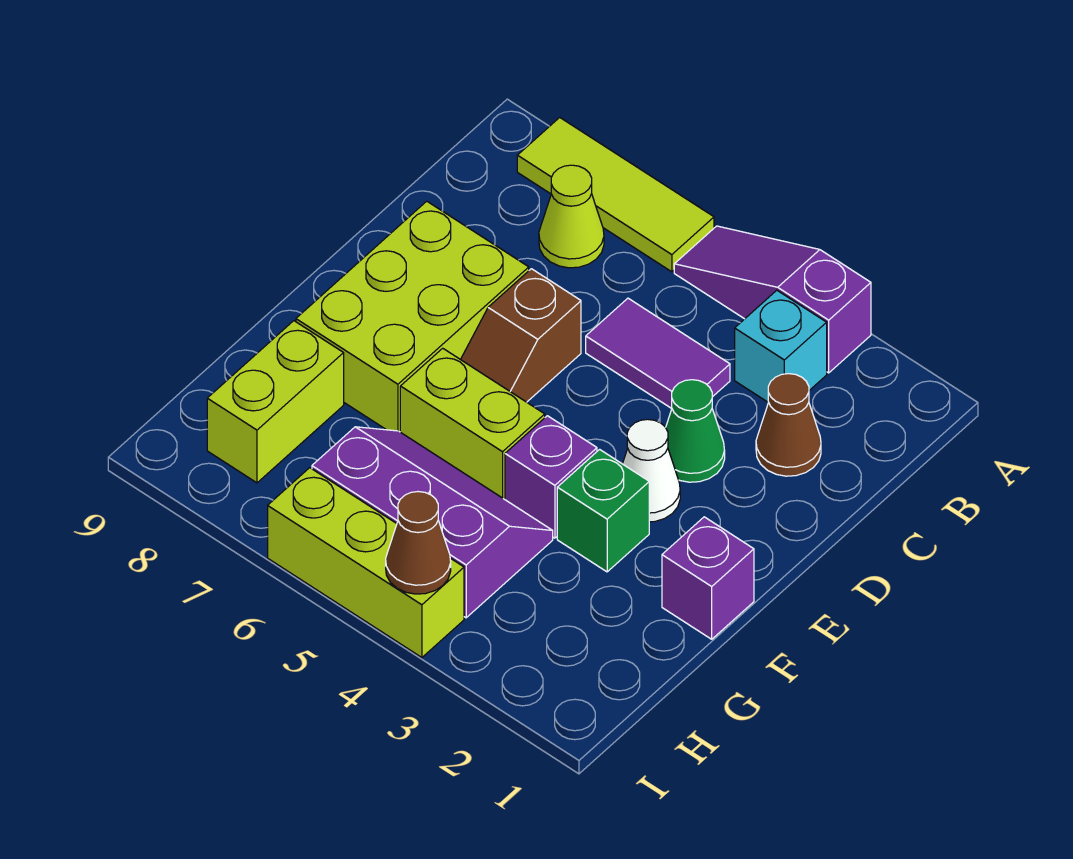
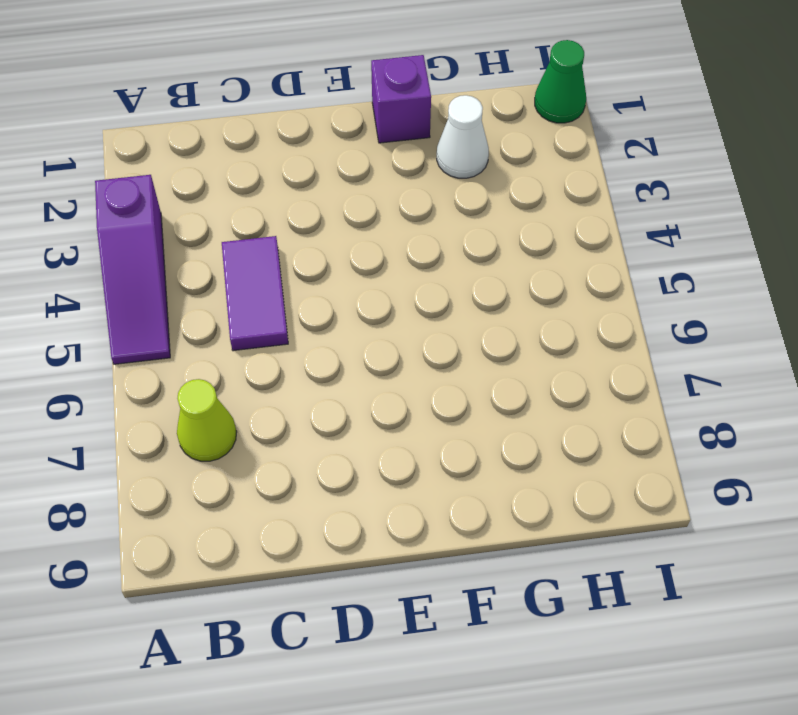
white 1x1 cone [437,95,489,178] -> white 1x1 cone moved to [623,419,680,522]
green 1x1 cone [535,40,586,123] -> green 1x1 cone moved to [666,380,725,482]
none -> lime 1x3 tile [517,117,714,272]
none -> cyan 1x1 brick [735,290,827,402]
none -> brown 1x1 cone [756,374,821,476]

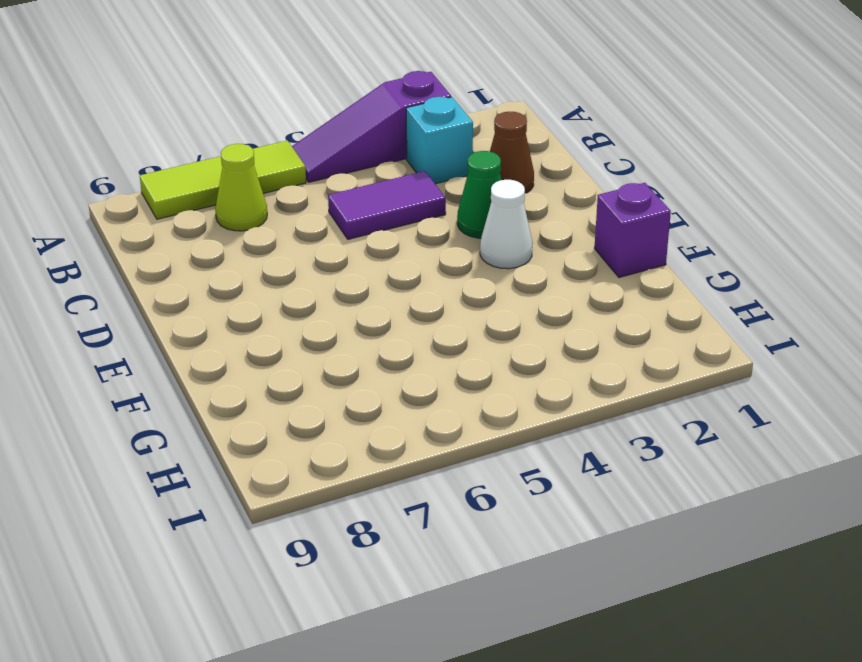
none -> brown 1x2 slope [461,269,581,402]
none -> lime 2x3 brick [296,201,529,432]
none -> green 1x1 brick [557,449,649,572]

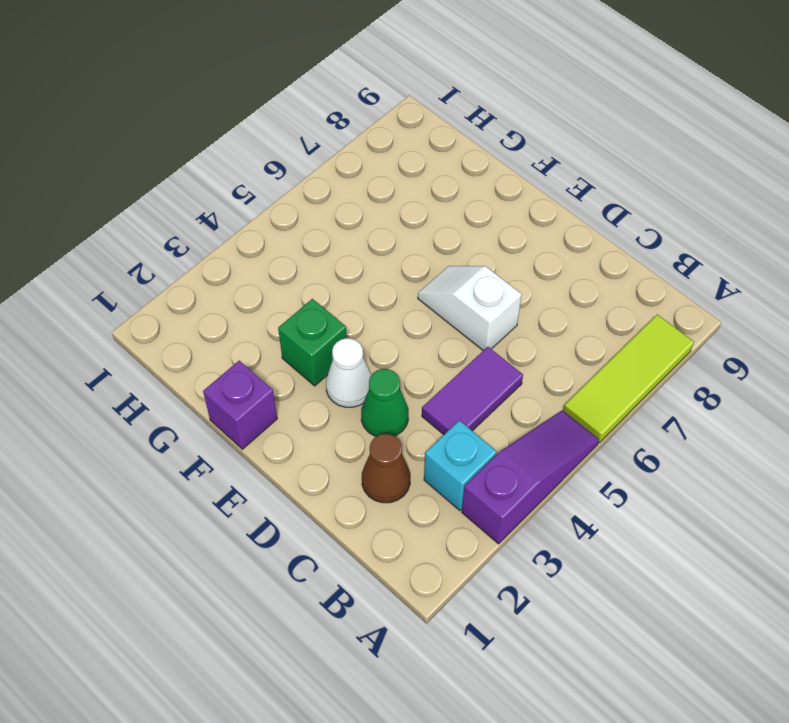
white 1x2 slope [418,266,522,351] -> brown 1x2 slope [461,269,581,402]
none -> lime 1x1 cone [539,165,604,268]
none -> lime 2x3 brick [296,201,529,432]
none -> purple 1x1 brick [505,416,597,538]

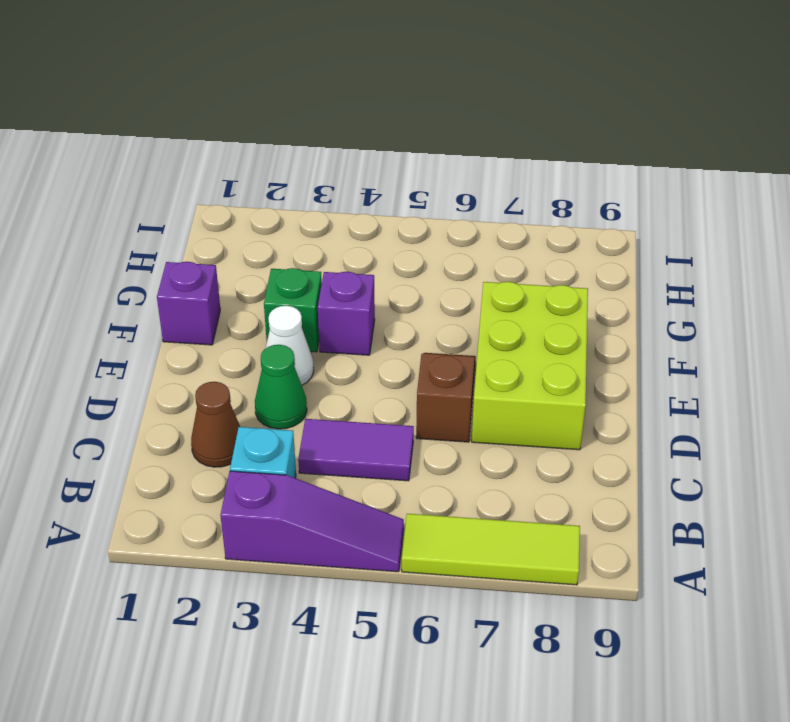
none -> lime 1x1 cone [539,165,604,268]
none -> lime 1x2 brick [400,348,545,499]
none -> purple 2x3 slope [312,427,553,618]

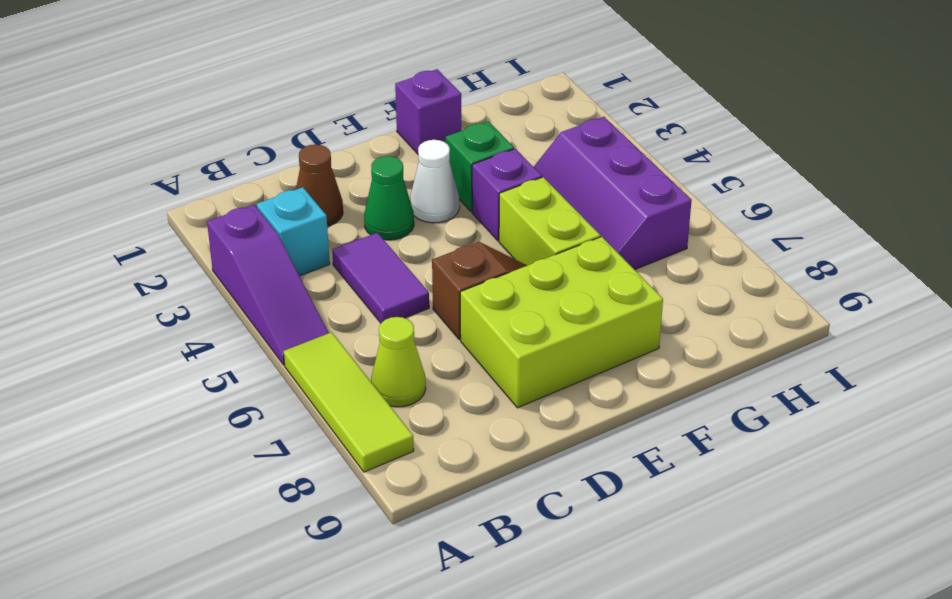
none -> lime 1x2 brick [207,321,344,483]
none -> lime 1x3 brick [268,468,464,658]
none -> brown 1x1 cone [386,492,451,594]

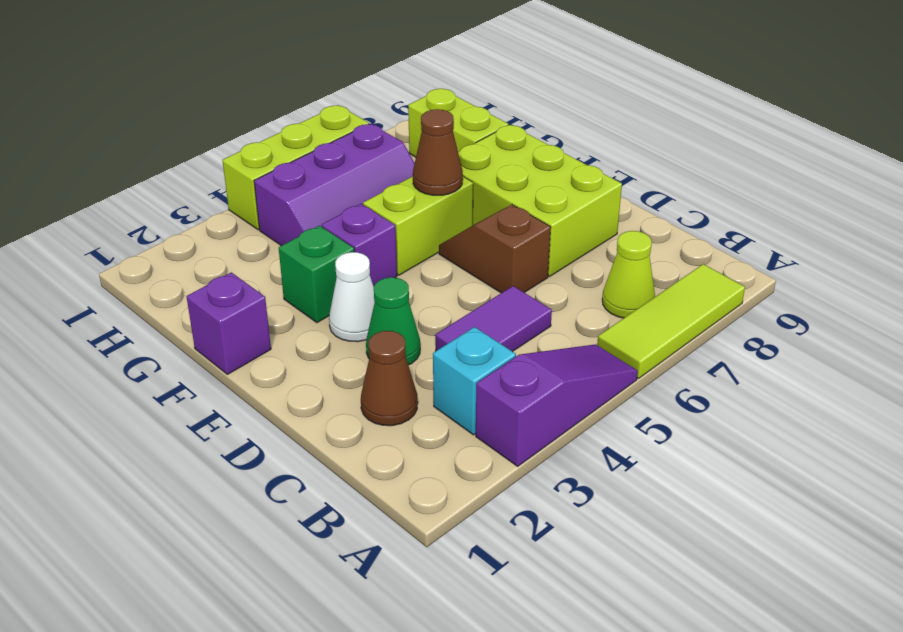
brown 1x1 cone [413,109,463,195] -> brown 1x1 cone moved to [386,492,451,594]

